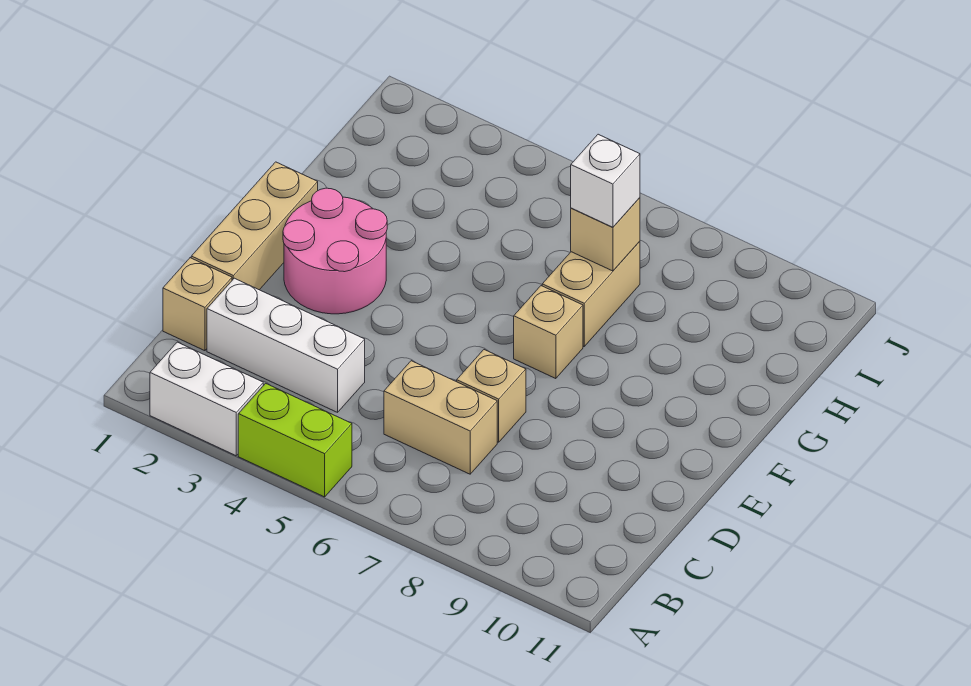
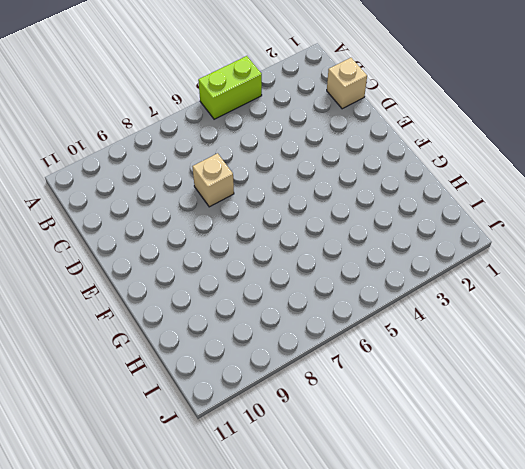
none -> white 1x2 brick [150,342,263,456]
none -> white 1x3 brick [207,278,365,412]
none -> tan 1x2 brick [384,361,497,474]

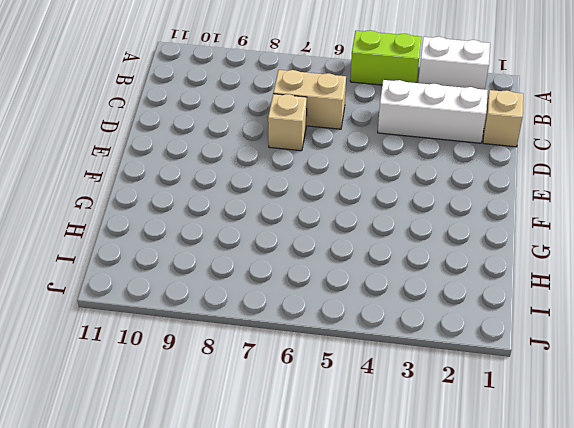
none -> tan 1x3 brick [191,162,318,290]
none -> pink 2x2 round brick [283,188,387,314]
none -> tan 1x1 brick [514,286,583,379]

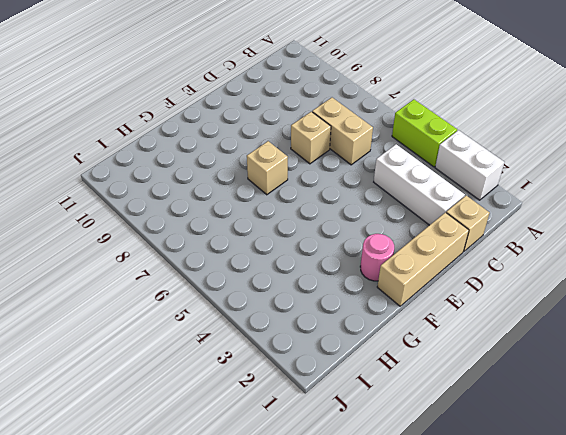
pink 1x1 round brick [360,234,394,281] -> pink 2x2 round brick [283,188,387,314]
none -> tan 1x2 brick [542,241,640,346]
none -> tan 1x1 brick [571,198,640,271]
none -> white 1x1 brick [571,134,640,227]

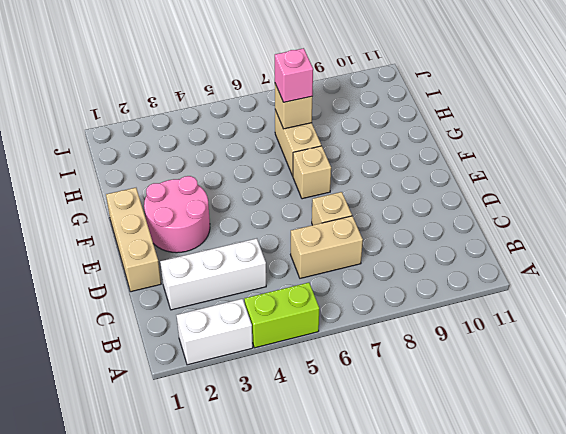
pink 1x1 brick [275,48,313,102] -> white 1x1 brick [571,134,640,227]
none -> tan 1x1 brick [163,258,232,351]

